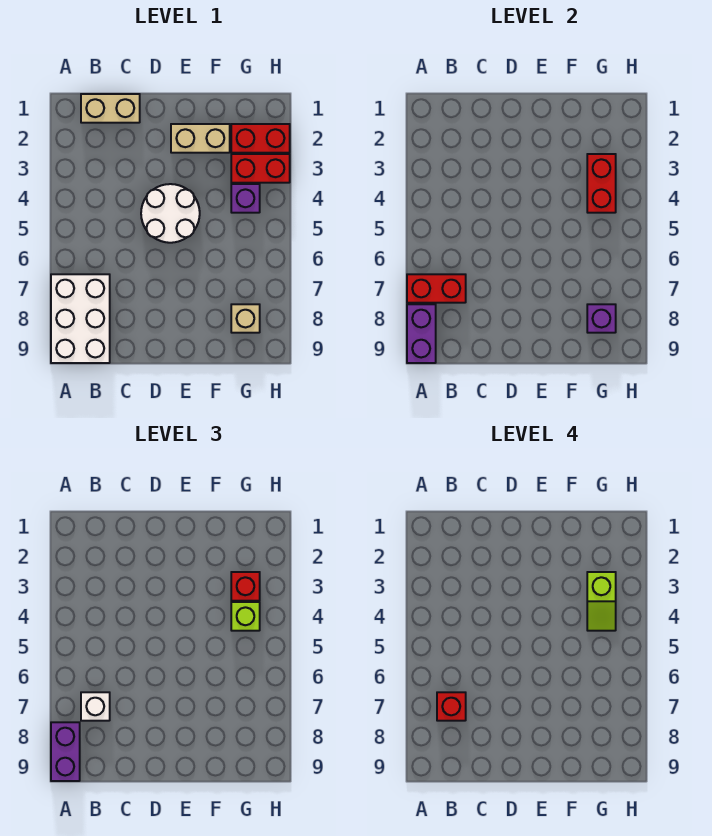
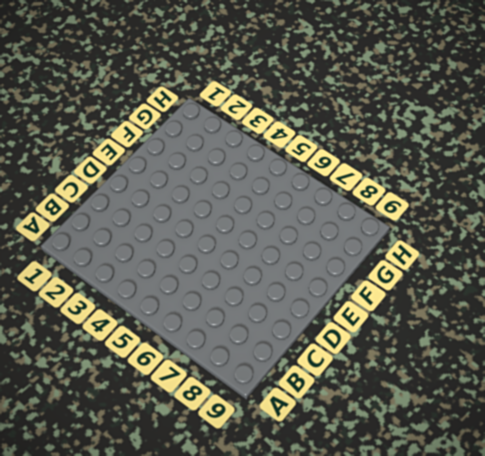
none -> white 2x3 brick [51,274,110,363]
none -> tan 1x2 brick [81,94,140,123]
none -> white 2x2 round brick [141,184,200,243]

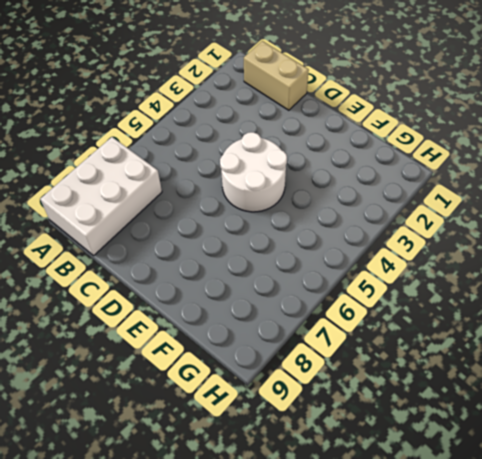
none -> tan 1x2 brick [171,124,230,153]
none -> red 1x2 brick [231,124,290,153]
none -> red 1x2 brick [231,154,290,183]

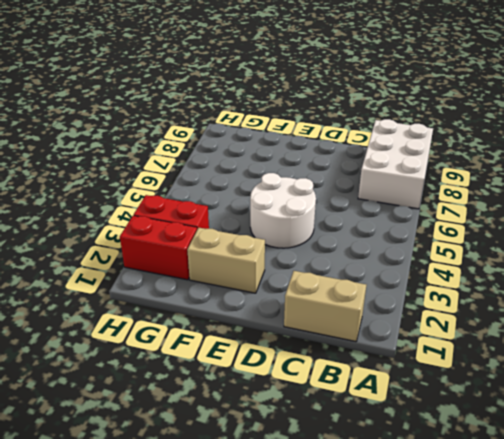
none -> purple 1x1 brick [231,184,260,213]
none -> tan 1x1 brick [231,304,260,333]
none -> red 1x2 brick [407,274,466,303]

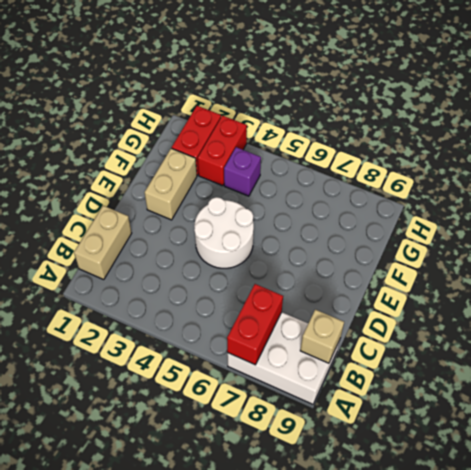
tan 1x1 brick [300,310,344,363] -> tan 1x1 brick moved to [231,304,260,333]
none -> purple 1x2 brick [407,304,436,363]
none -> red 1x2 brick [587,154,616,213]
none -> purple 1x1 brick [587,304,616,333]

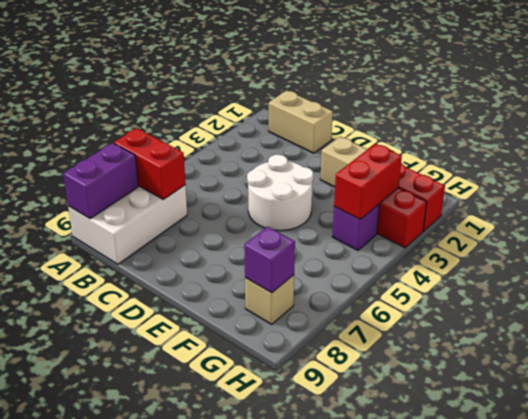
none -> purple 1x2 brick [51,722,80,781]
none -> white 1x1 brick [81,692,110,721]
none -> red 1x1 brick [231,572,260,601]

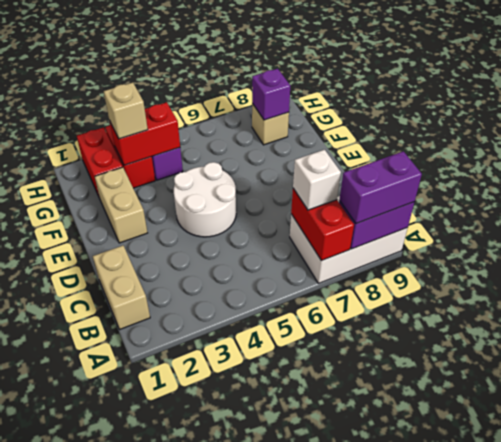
tan 1x1 brick [104,83,148,139] -> red 1x1 brick [231,572,260,601]
none -> lime 1x1 brick [231,602,260,631]
none -> red 1x1 brick [437,692,466,721]
none -> lime 1x2 slope [587,572,616,631]

